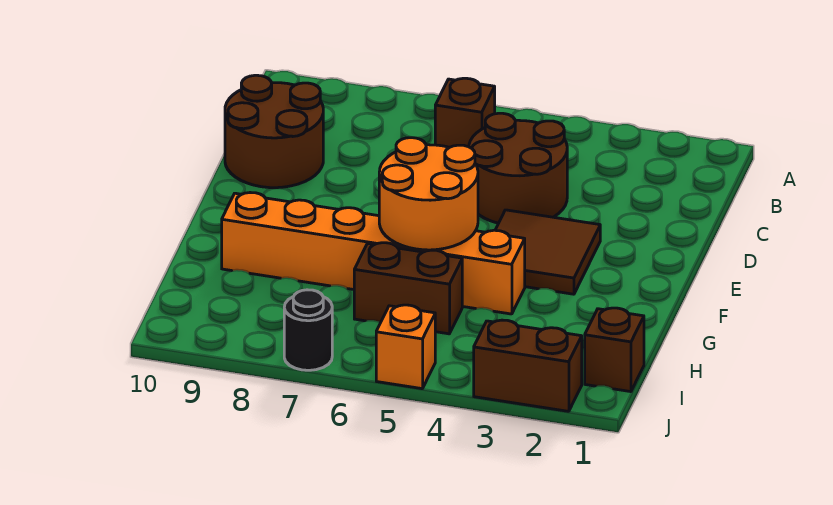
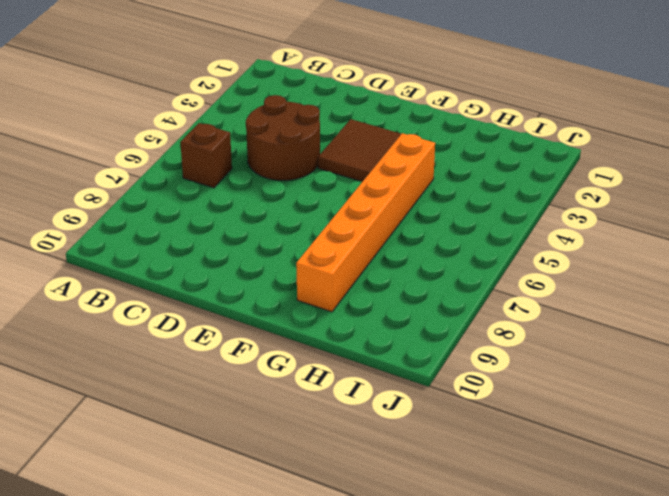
none -> brown 2x2 round brick [225,75,323,188]
none -> brown 1x2 brick [354,243,462,334]

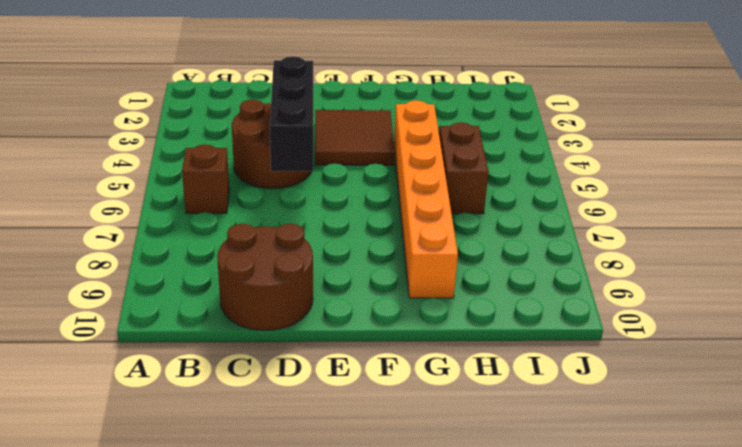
black 1x3 brick [270,56,313,171] -> none
none -> brown 1x1 brick [585,308,644,392]
none -> brown 1x2 brick [474,320,582,411]

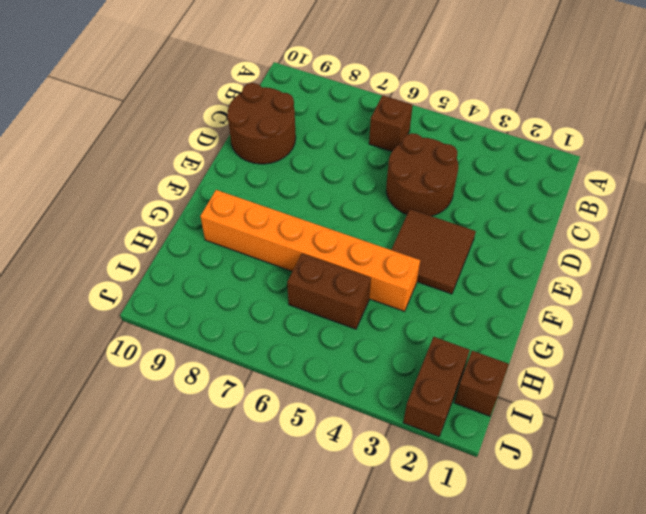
brown 1x2 brick [403,337,470,437] -> brown 1x2 brick turned to [474,320,582,411]
none -> orange 1x1 brick [376,305,435,389]
none -> black 1x1 round brick [284,290,332,370]

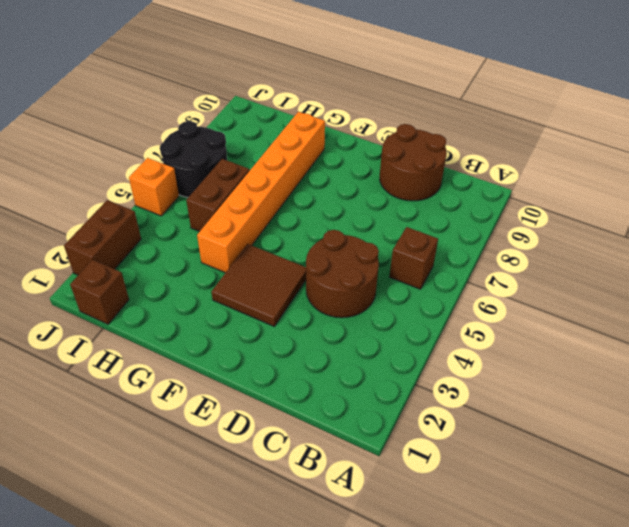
black 2x2 round brick [160,121,227,197] -> black 1x1 round brick [284,290,332,370]
none -> orange 2x2 round brick [379,138,478,250]

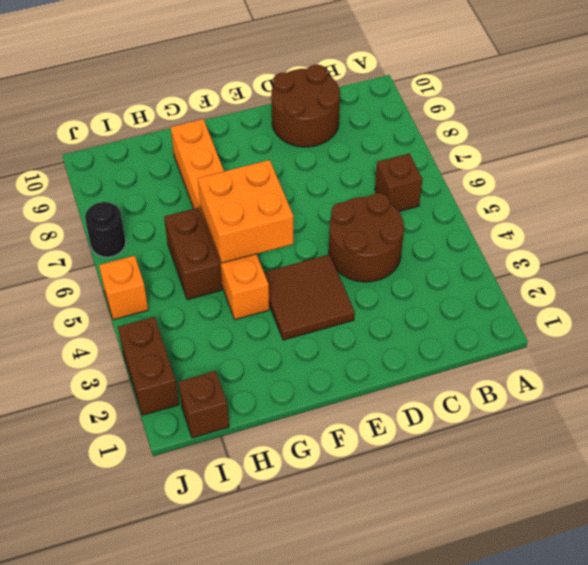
orange 2x2 brick [198,160,293,263] -> orange 2x2 round brick [379,138,478,250]

